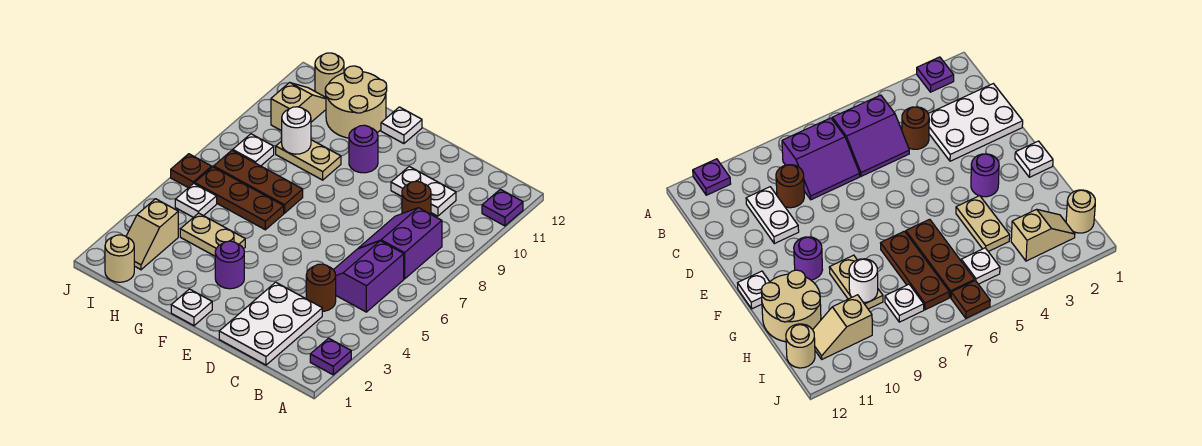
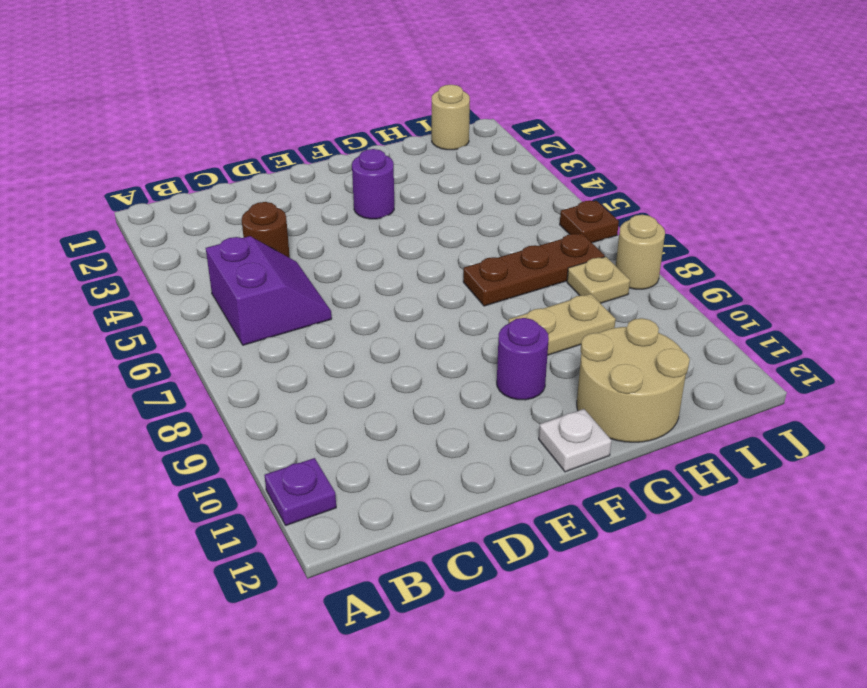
tan 1x1 plate [567,257,630,303] -> white 1x1 plate [233,134,274,166]
tan 1x1 round brick [616,215,665,289] -> tan 1x1 round brick moved to [315,53,344,97]
none -> purple 1x1 plate [310,338,351,375]
none -> purple 2x2 slope [358,208,442,279]
none -> white 2x3 plate [219,282,322,365]

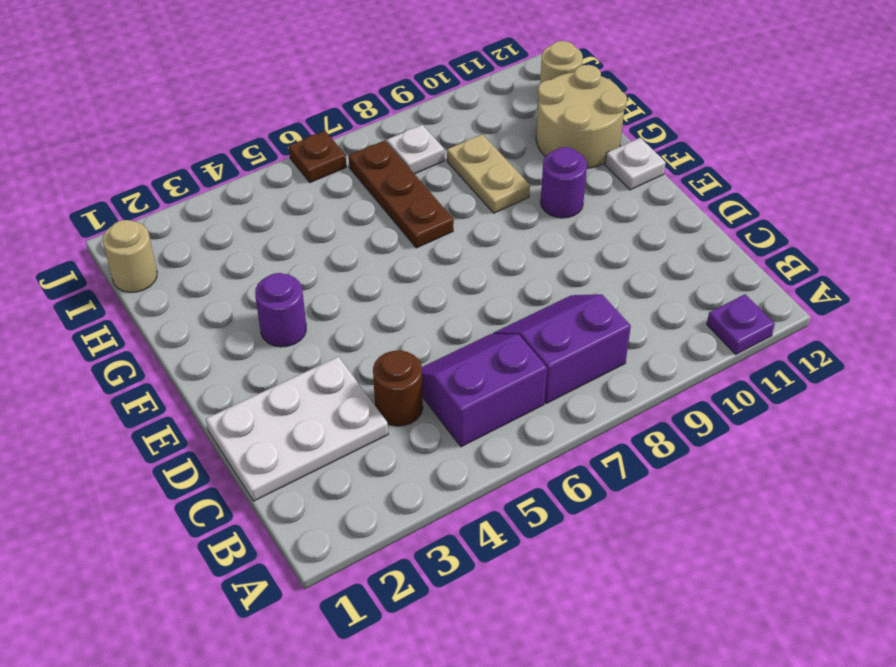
none -> purple 1x1 plate [310,338,351,375]
none -> brown 1x1 round brick [402,181,431,214]
none -> white 1x2 plate [391,167,456,216]

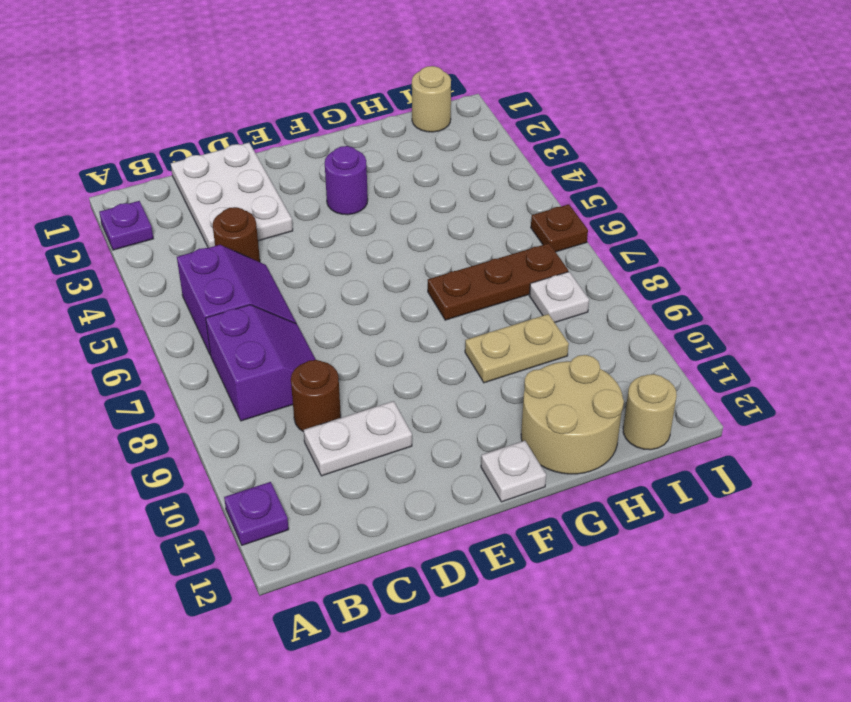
none -> white 1x1 plate [171,289,212,326]
none -> purple 1x1 round brick [349,125,378,173]
none -> tan 1x2 plate [180,213,245,256]

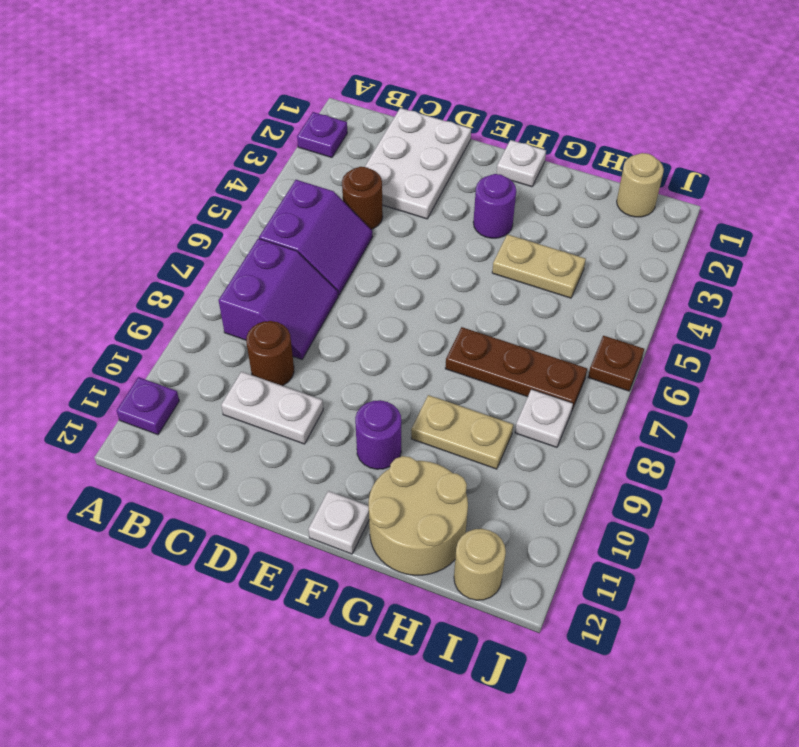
none -> brown 1x3 plate [195,167,284,230]
none -> tan 1x2 slope [126,199,178,270]
none -> white 1x1 plate [175,183,217,217]

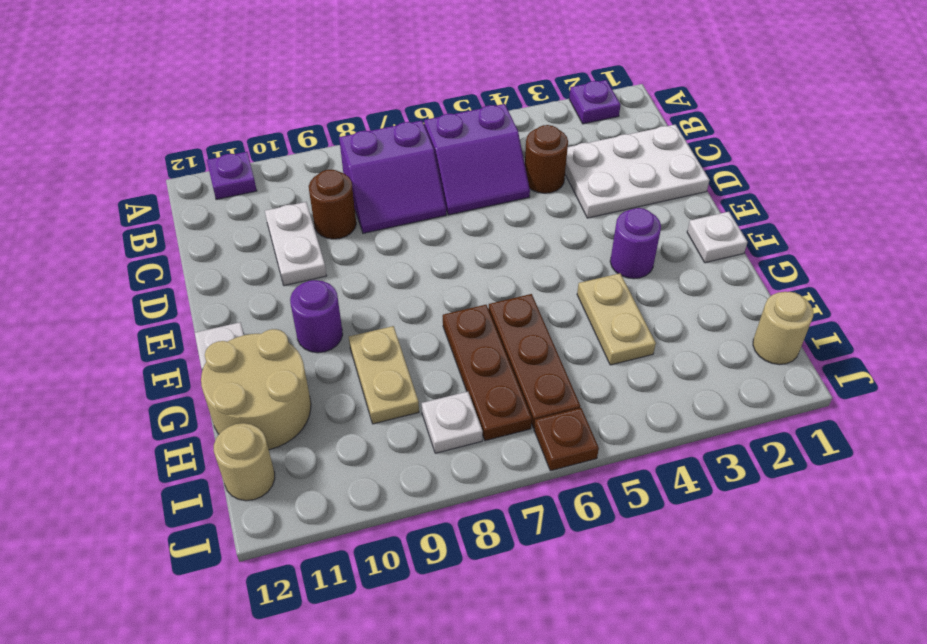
none -> tan 1x2 slope [126,199,178,270]
none -> white 1x1 plate [175,183,217,217]
none -> tan 1x2 slope [271,82,326,131]

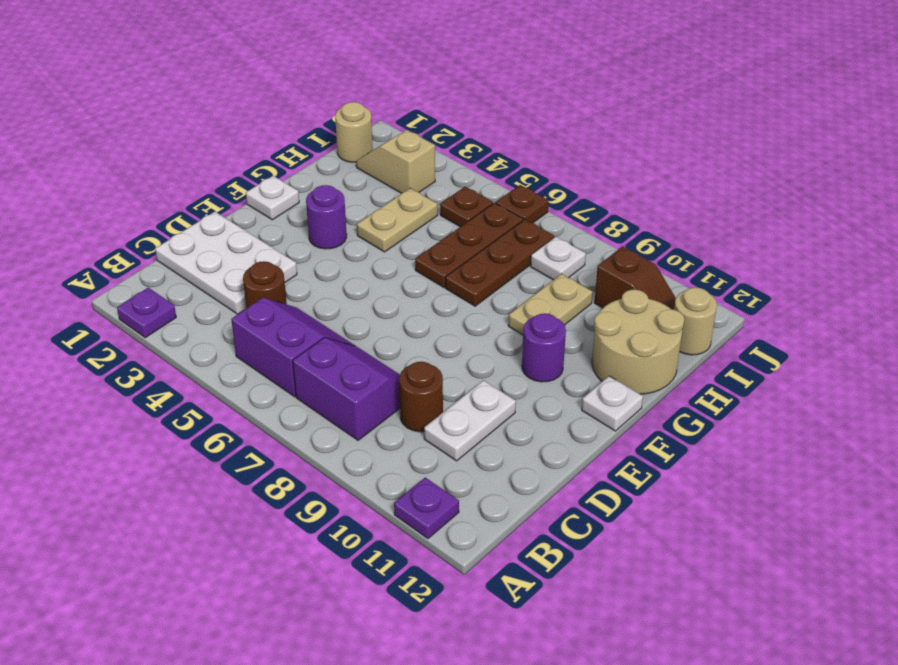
brown 1x1 plate [440,187,493,227] -> white 1x1 plate [175,183,217,217]
brown 1x2 slope [594,247,676,310] -> tan 1x2 slope [271,82,326,131]
none -> white 1x1 round brick [282,107,311,154]

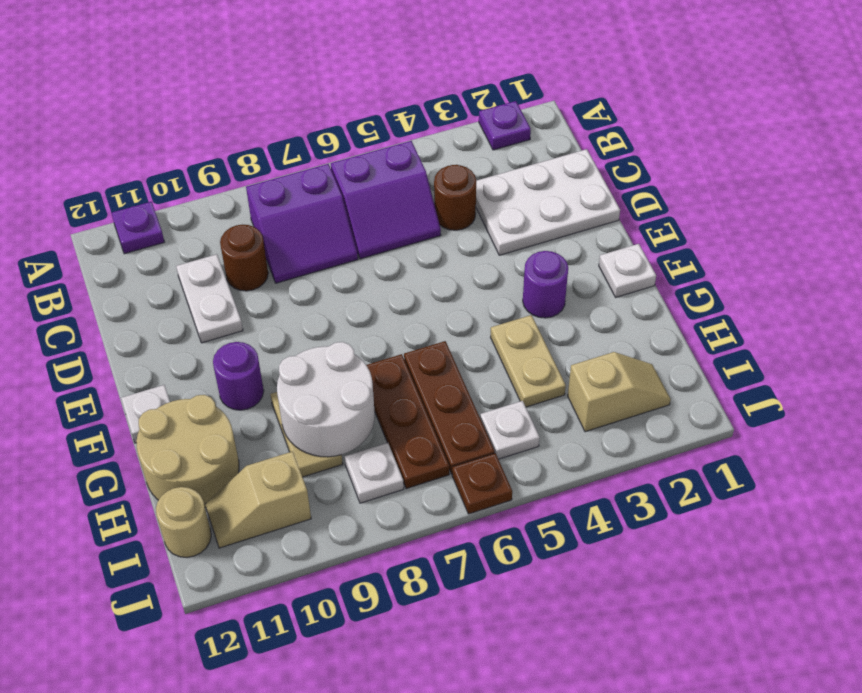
white 2x2 round brick [277,342,375,457] -> white 1x1 round brick [282,107,311,154]
none -> tan 1x1 round brick [105,235,134,282]

